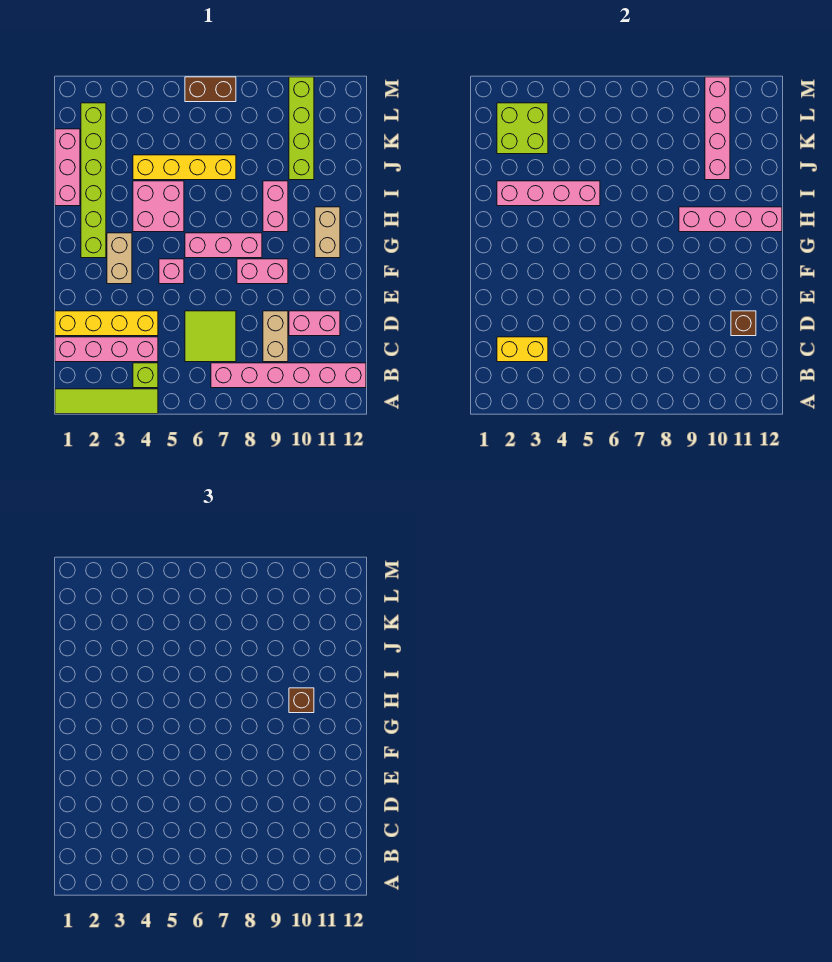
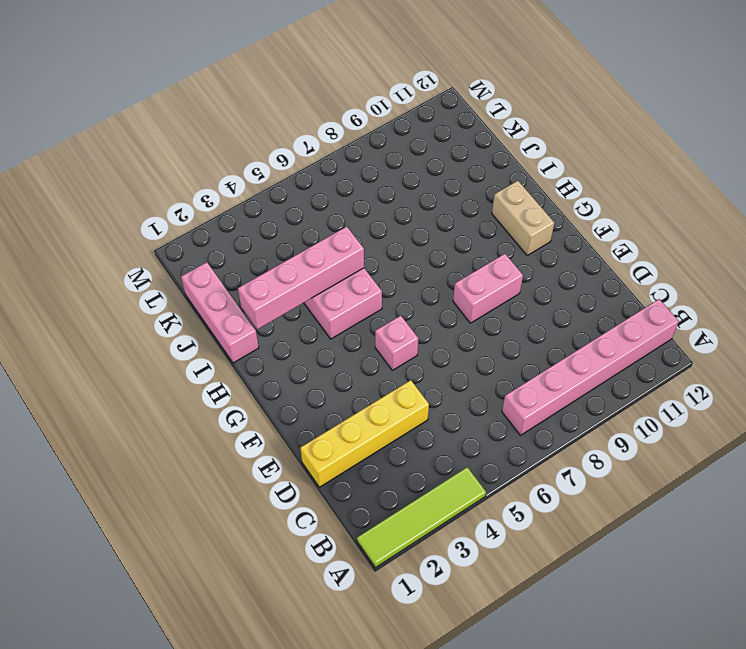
none -> lime 1x1 brick [133,363,158,388]
none -> pink 1x4 brick [55,337,158,362]
none -> lime 2x2 tile [185,311,236,362]

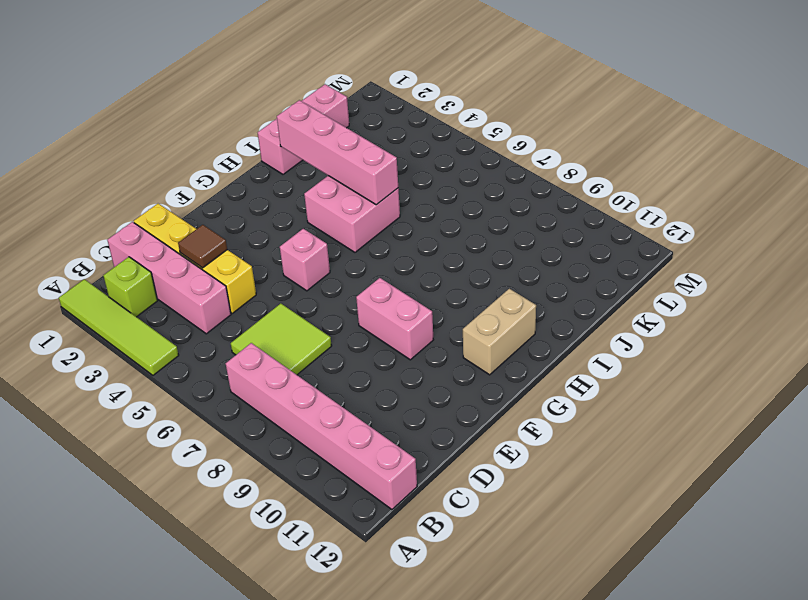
lime 1x1 brick [103,257,158,317] -> lime 1x1 brick moved to [133,363,158,388]
brown 1x1 tile [178,225,227,268] -> none
none -> tan 1x2 brick [263,311,288,362]
none -> pink 1x2 brick [289,311,340,336]
none -> tan 1x2 brick [107,233,132,284]

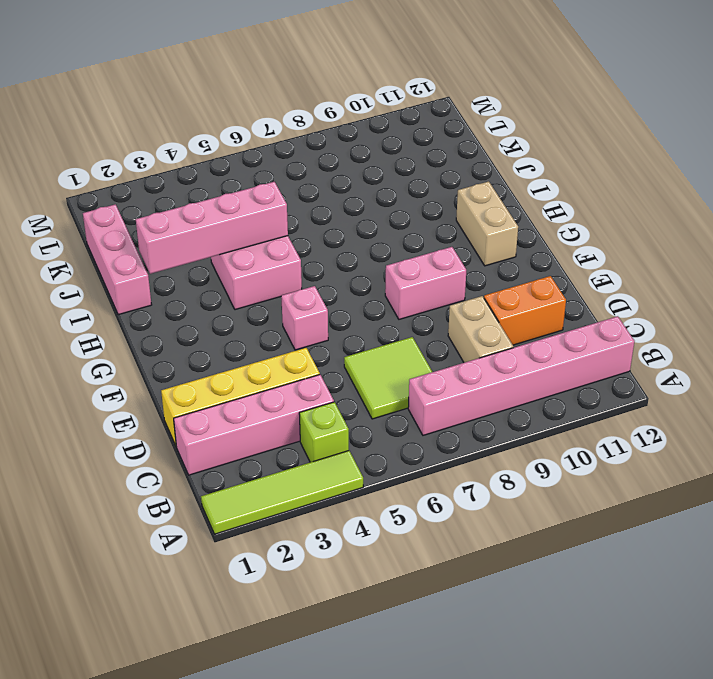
orange 1x2 brick [484,276,566,345] -> pink 1x2 brick [289,311,340,336]
none -> tan 1x2 brick [107,233,132,284]
none -> lime 1x6 brick [81,103,106,258]
none -> pink 1x3 brick [185,233,262,258]

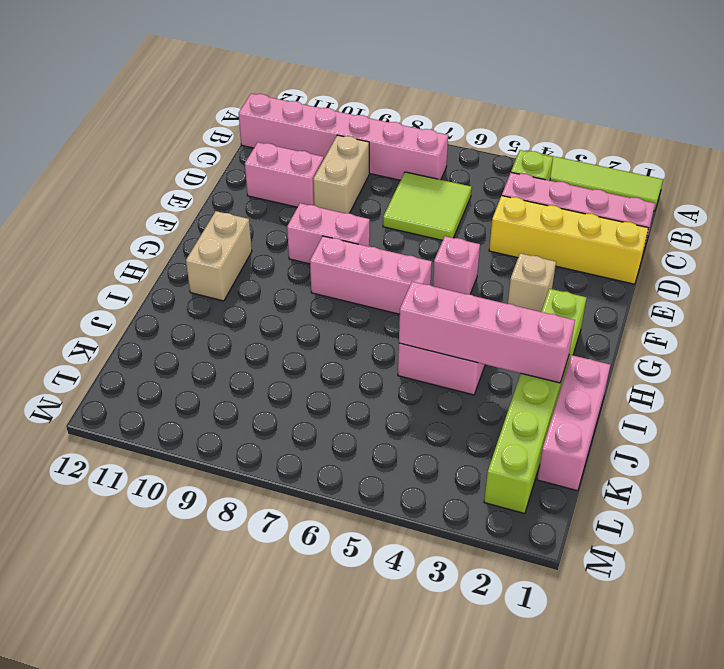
tan 1x1 brick [508,253,556,312] -> tan 1x2 brick [107,233,132,284]
none -> pink 1x2 brick [263,181,288,232]
none -> yellow 1x4 brick [133,155,236,180]
none -> lime 1x4 brick [289,77,314,180]

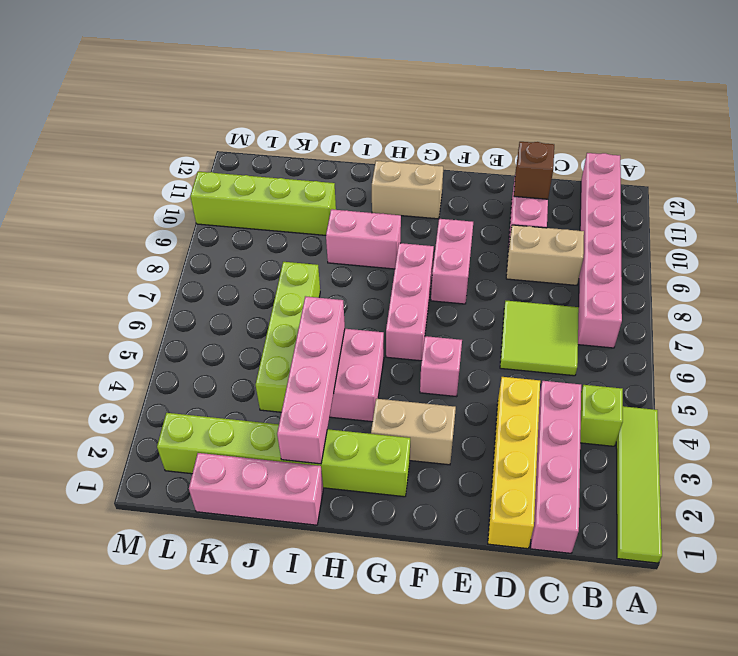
lime 1x4 brick [256,262,320,412] -> yellow 1x4 brick [133,155,236,180]
none -> brown 1x2 brick [185,77,236,102]
none -> yellow 1x2 brick [497,337,548,362]
none -> pink 1x4 brick [679,207,782,232]

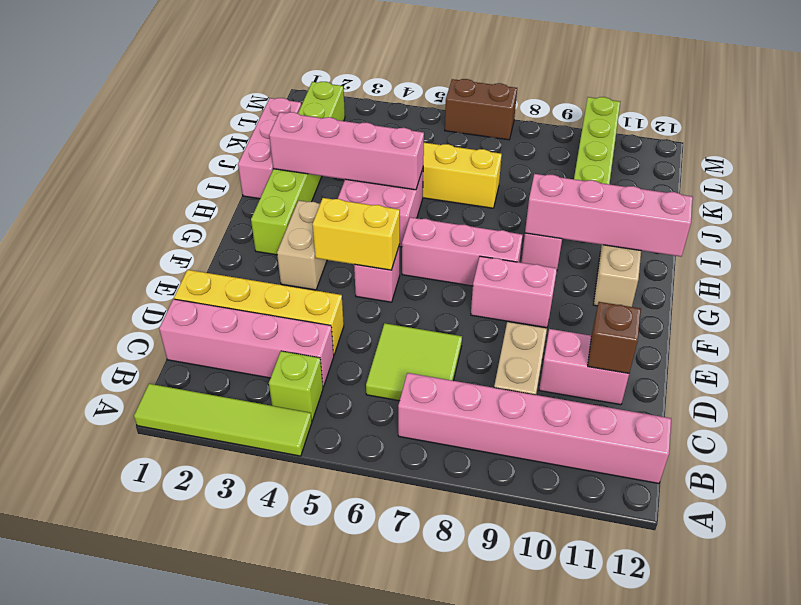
yellow 1x2 brick [312,198,400,270] -> yellow 1x2 brick moved to [497,337,548,362]
none -> pink 1x4 brick [705,77,730,180]
none -> lime 2x2 brick [497,103,548,154]
none -> brown 1x1 brick [289,688,314,713]

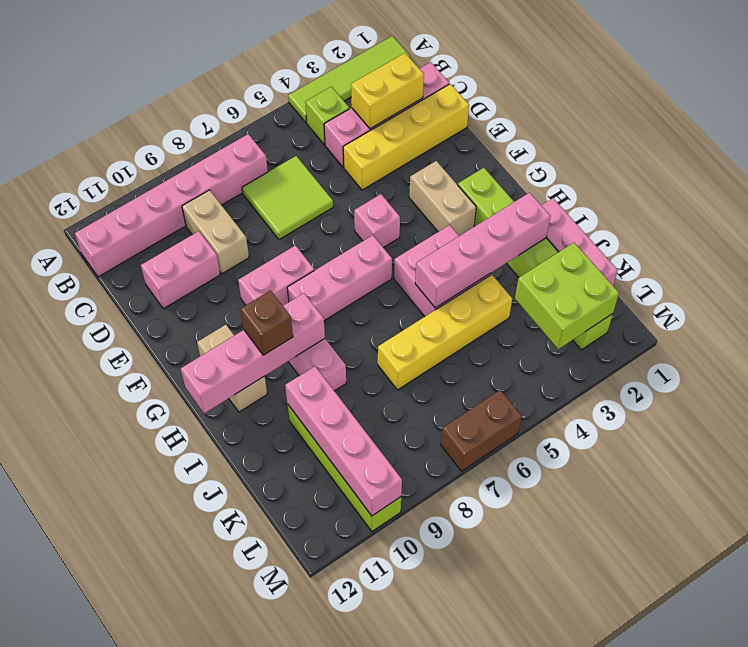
none -> brown 1x1 brick [731,311,756,336]

